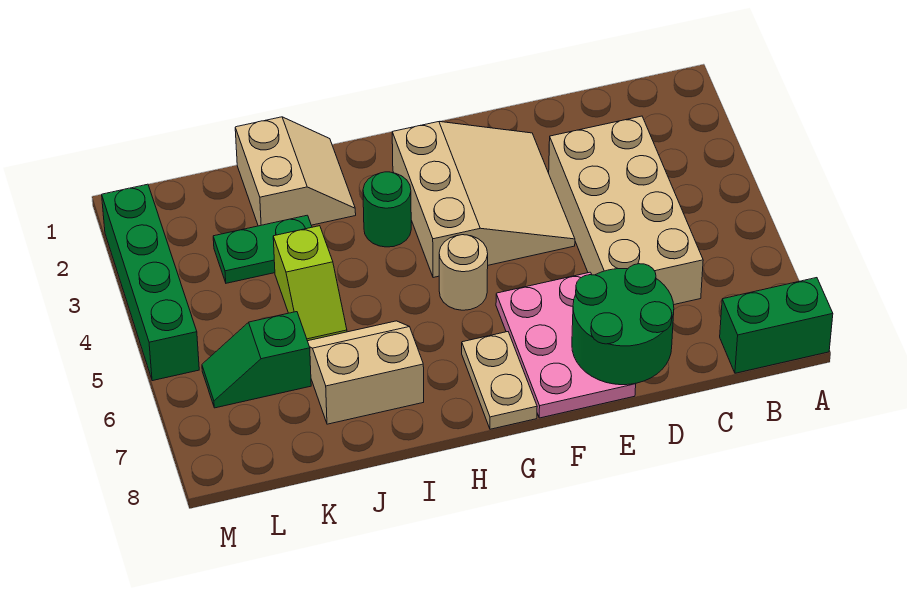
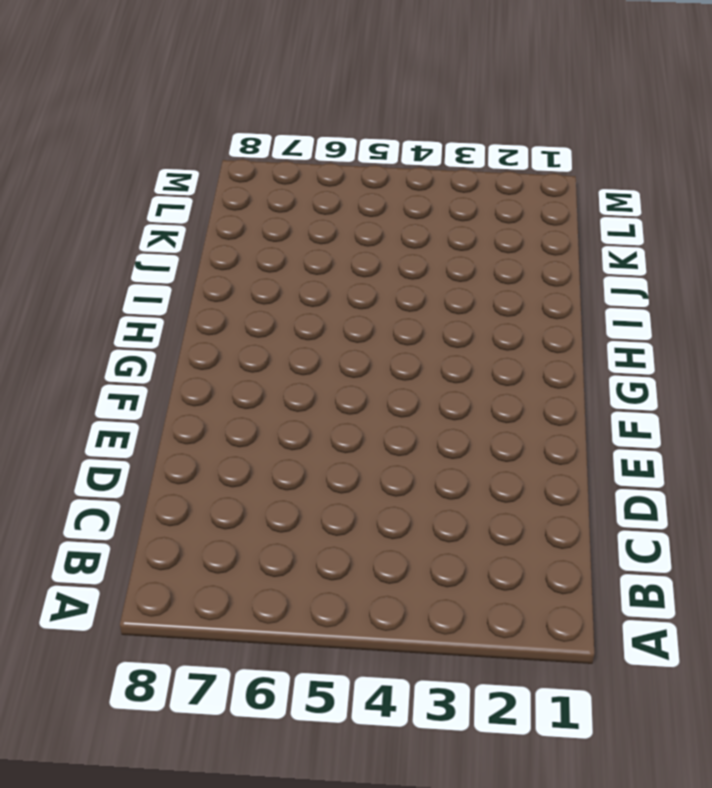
none -> green 1x2 brick [720,278,833,373]
none -> tan 2x4 brick [549,116,703,304]
none -> tan 3x3 slope [392,121,575,278]

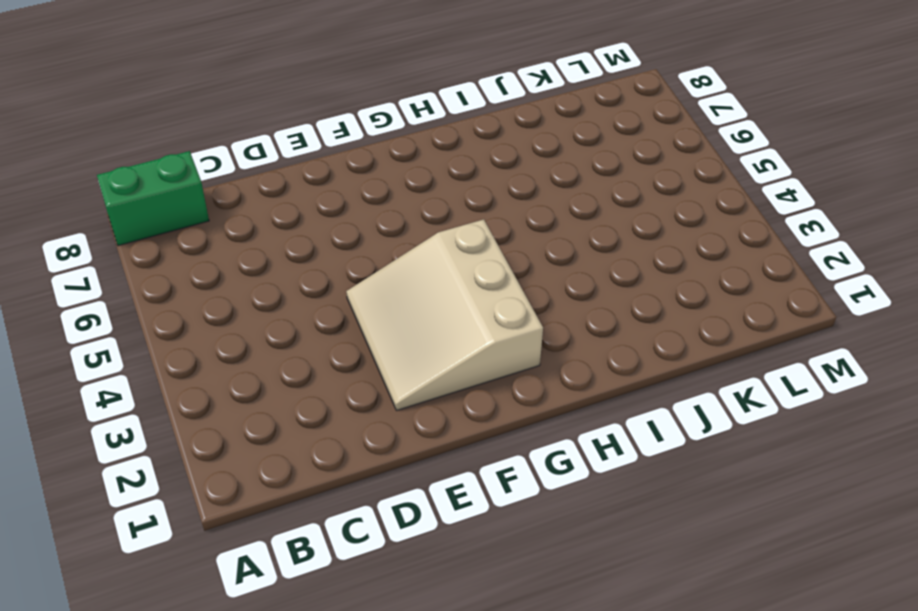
none -> tan 2x4 brick [549,116,703,304]
none -> pink 2x3 plate [496,272,636,418]
none -> tan 1x1 round brick [439,235,488,310]

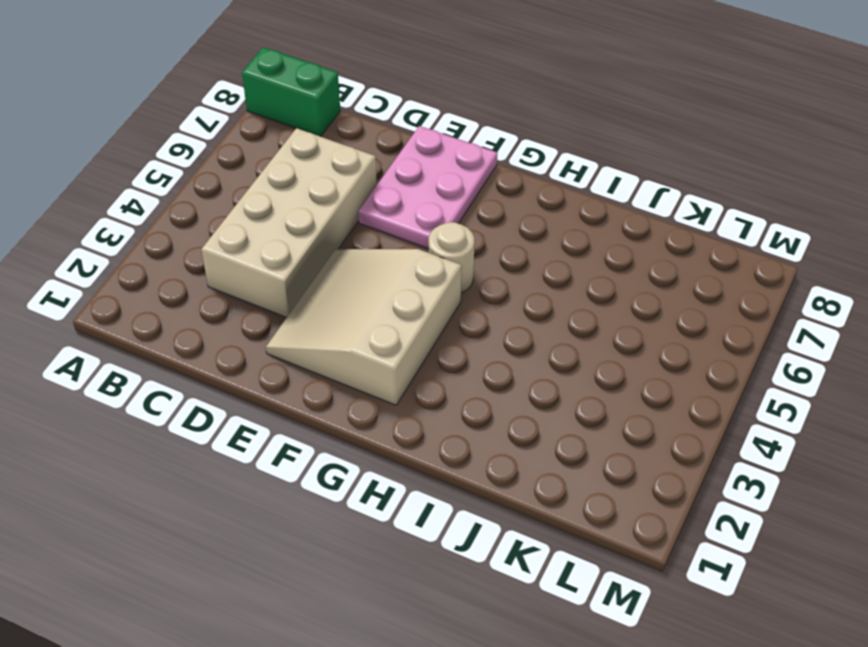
none -> tan 1x2 plate [462,332,537,429]
none -> green 1x1 round brick [363,172,411,247]
none -> tan 2x2 slope [235,117,356,226]

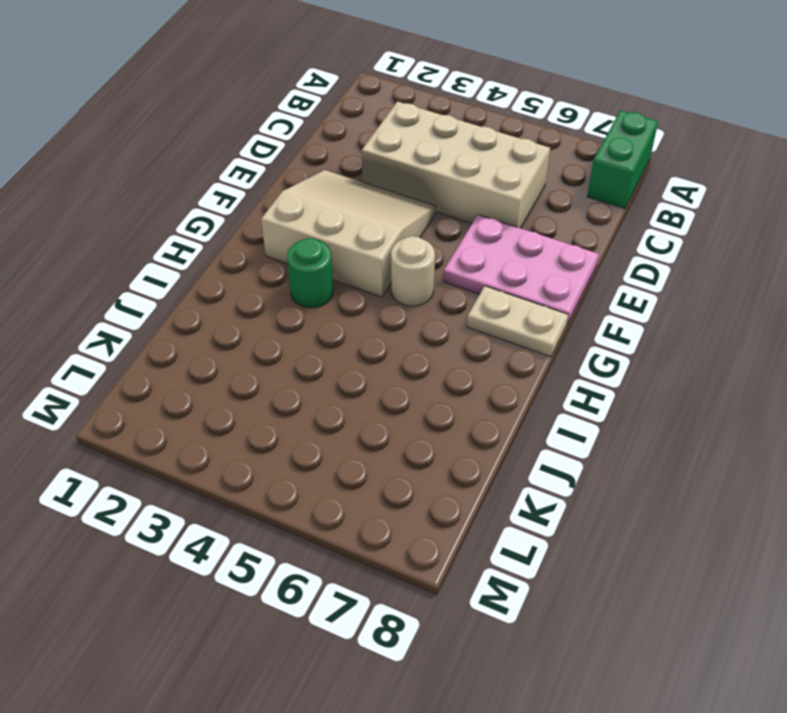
none -> tan 2x2 slope [235,117,356,226]
none -> tan 2x2 slope [308,321,424,424]
none -> green 1x2 plate [213,215,312,283]

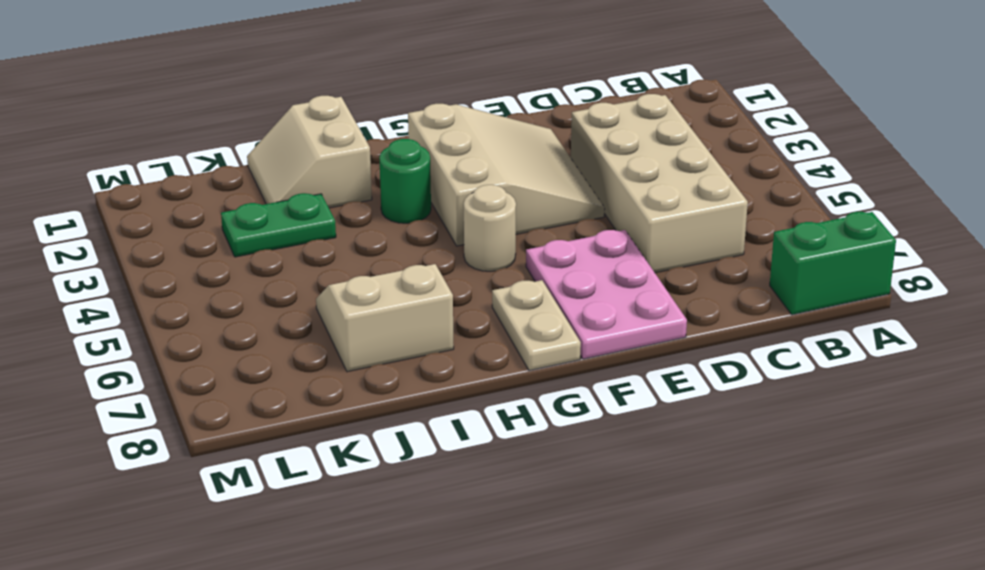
tan 2x2 slope [247,96,372,208] -> tan 2x2 slope turned to [235,117,356,226]
none -> lime 1x2 slope [273,226,347,341]
none -> green 1x2 slope [202,312,311,408]
none -> green 1x4 brick [102,184,199,381]

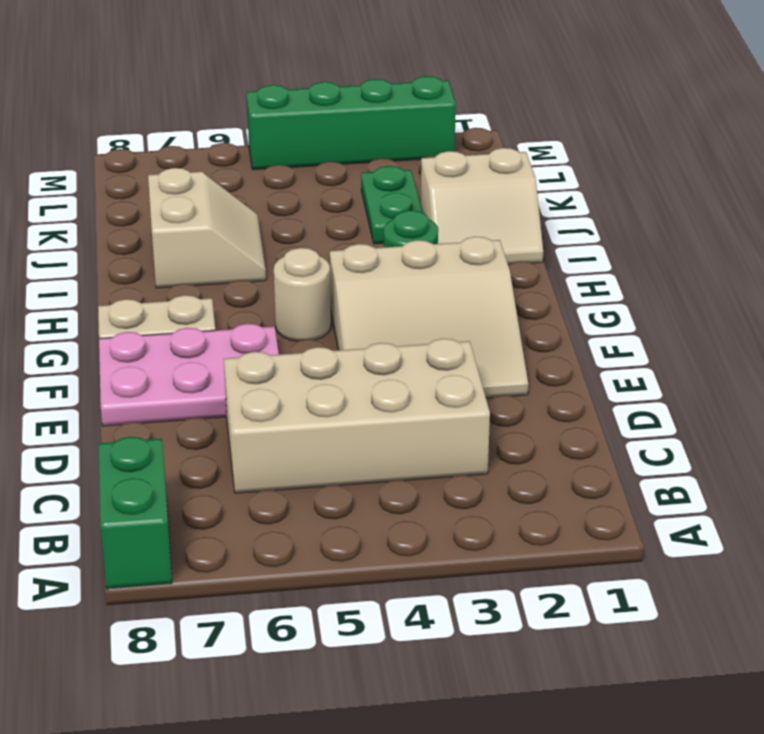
none -> lime 1x2 slope [273,226,347,341]
none -> green 1x2 slope [202,312,311,408]
none -> green 2x2 round brick [572,264,674,385]

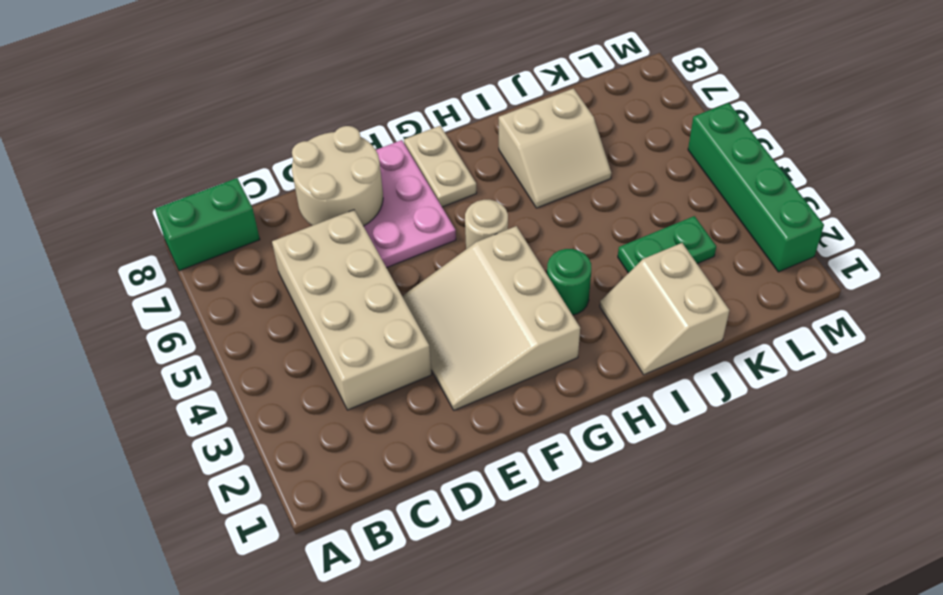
tan 2x2 round brick [292,126,383,226] -> green 2x2 round brick [572,264,674,385]
none -> lime 1x2 slope [273,226,347,341]
none -> green 1x2 slope [202,312,311,408]

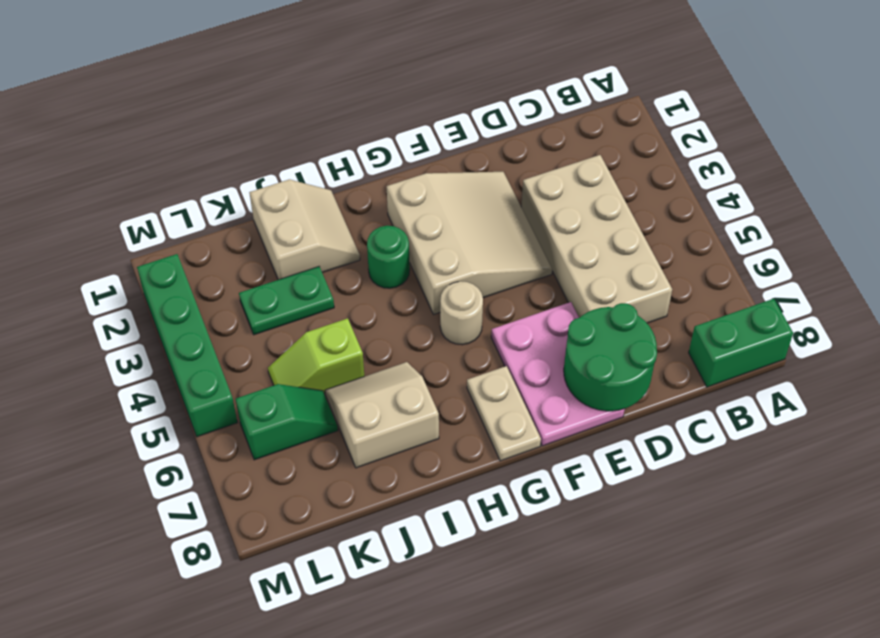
lime 1x2 slope [268,318,364,393] -> lime 1x2 slope turned to [273,226,347,341]
green 1x2 slope [236,384,338,460] -> green 1x2 slope turned to [202,312,311,408]

